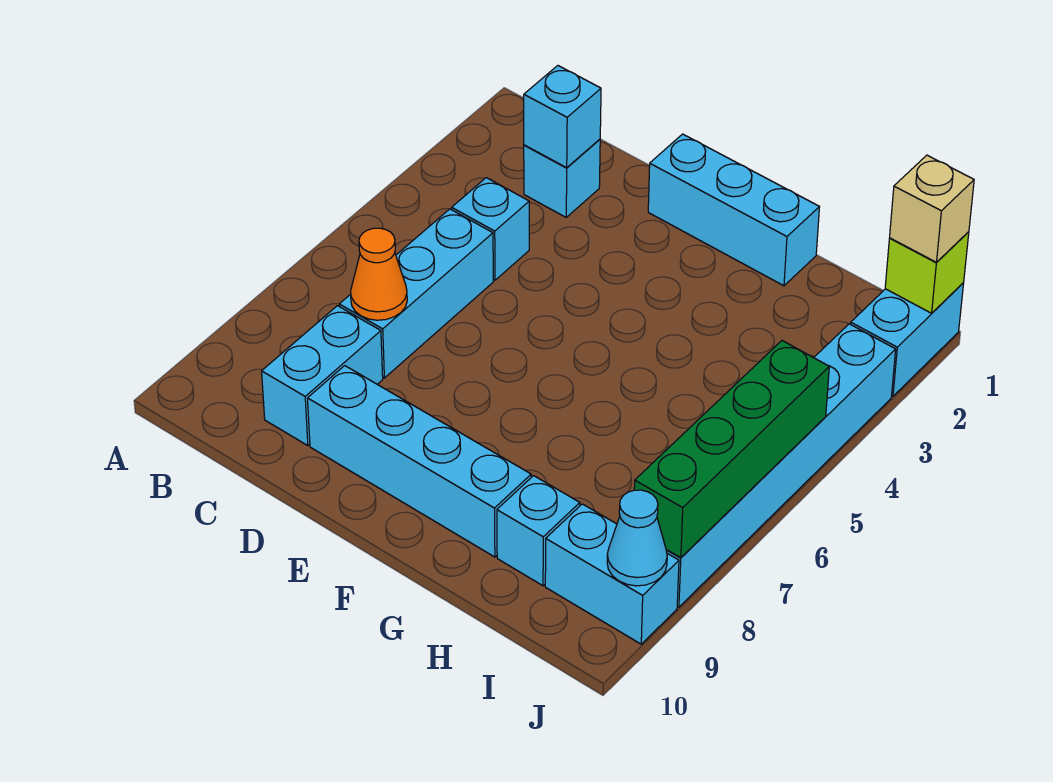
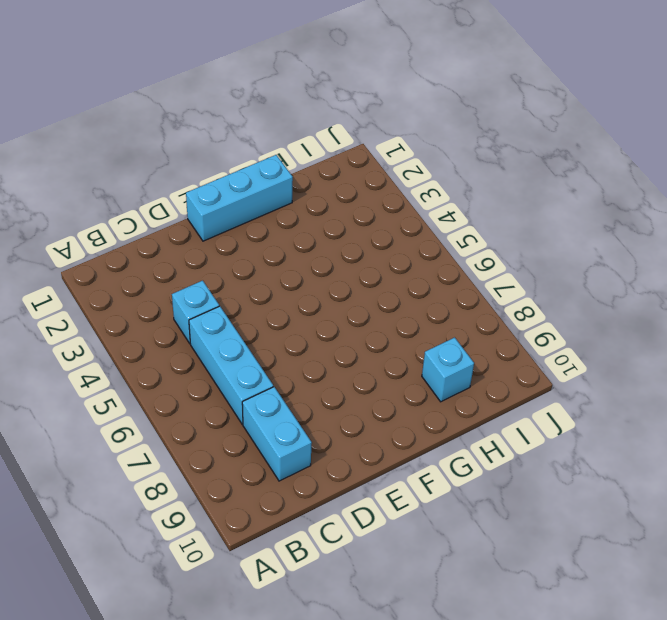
none -> cyan 1x1 brick [524,139,600,217]
none -> cyan 1x4 brick [308,366,531,557]
none -> cyan 1x2 brick [545,504,679,644]

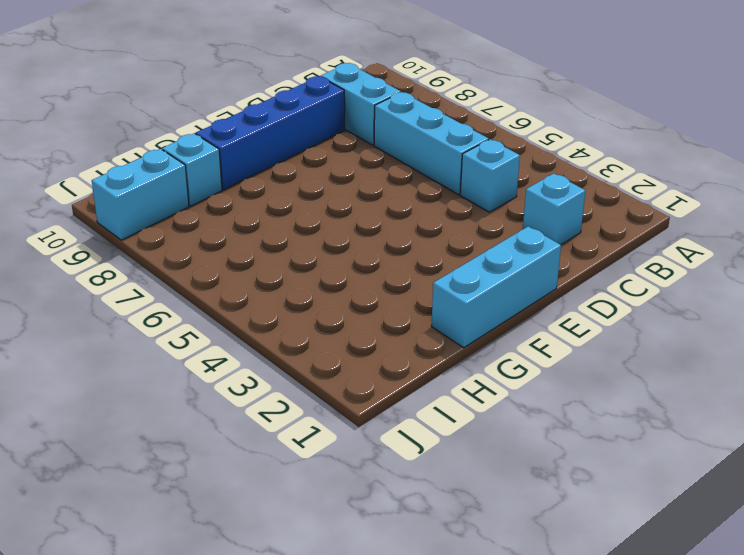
blue 1x4 brick [196,76,345,190] -> cyan 1x4 brick [308,366,531,557]
none -> cyan 1x2 brick [851,283,964,396]
none -> cyan 1x6 brick [666,324,896,607]
none -> cyan 1x1 brick [524,66,601,168]

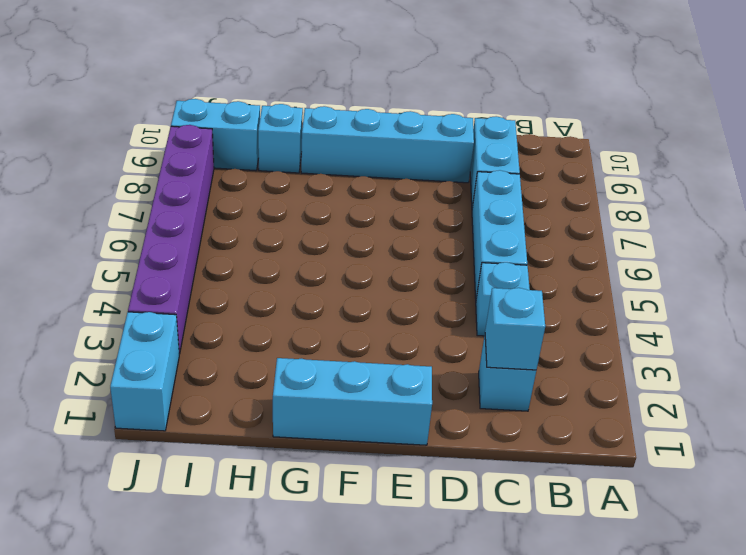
purple 1x6 brick [128,125,214,354] -> cyan 1x6 brick [666,324,896,607]
none -> orange 1x1 cone [351,228,407,320]
none -> lime 1x1 brick [885,232,969,313]
none -> green 1x4 brick [634,341,829,558]

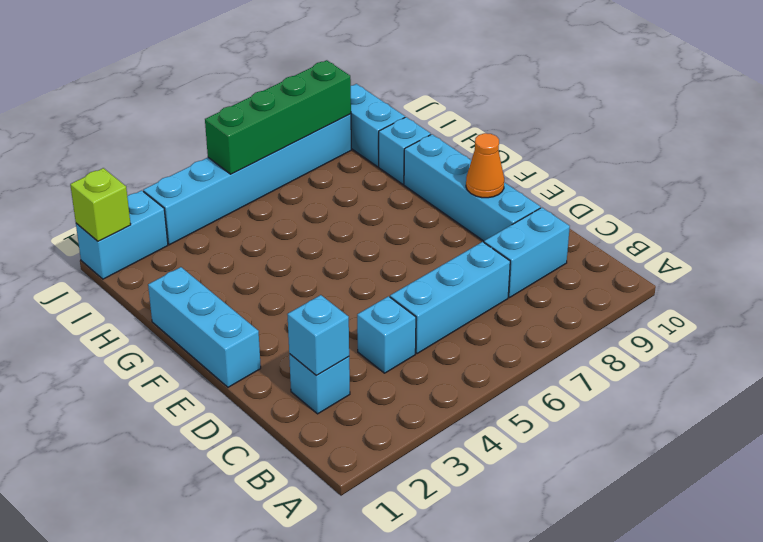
orange 1x1 cone [466,133,504,198] -> orange 1x1 cone moved to [351,228,407,320]
none -> cyan 1x1 cone [607,490,667,586]
none -> tan 1x1 brick [890,155,974,262]

